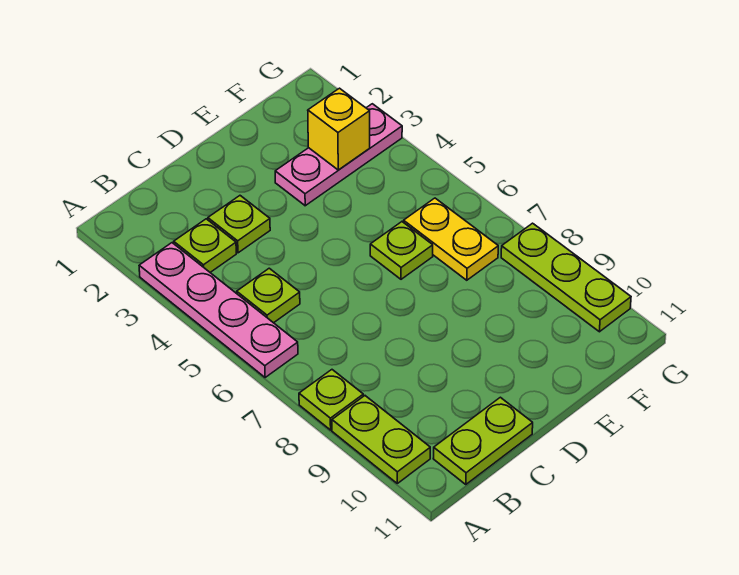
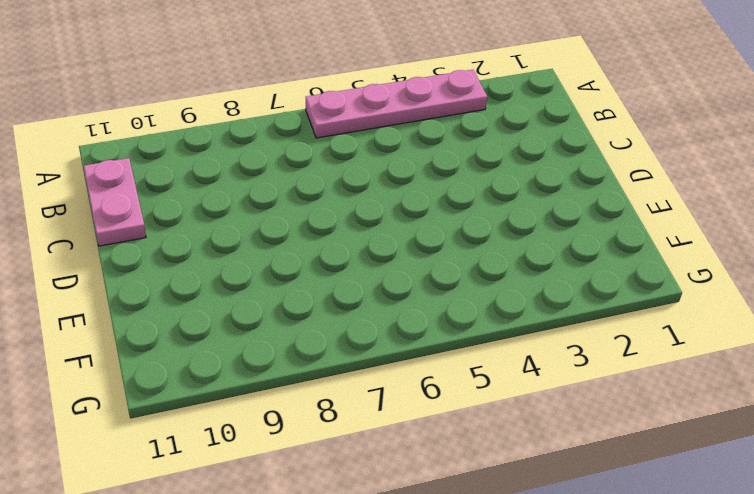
pink 1x2 plate [84,158,146,246] -> lime 1x2 plate [433,397,533,484]
none -> lime 1x1 plate [299,370,363,430]
none -> lime 1x2 plate [332,396,430,483]
none -> lime 1x1 plate [174,219,236,272]

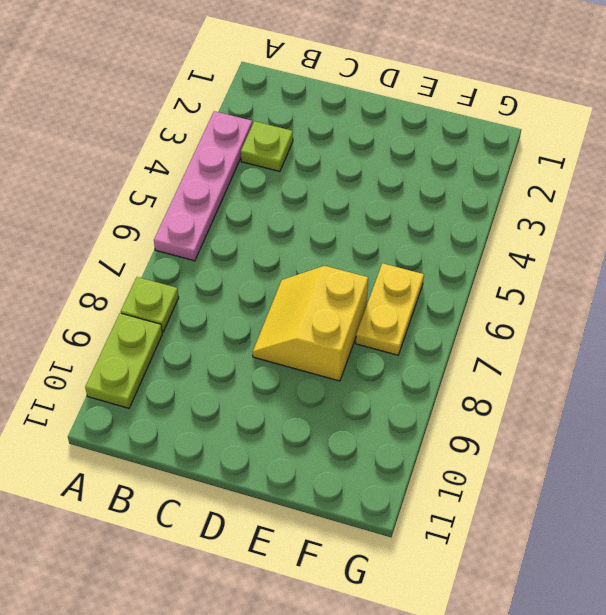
yellow 2x2 slope [253,266,368,381] -> none
none -> lime 1x1 plate [237,268,300,323]
none -> lime 1x2 plate [433,397,533,484]
none -> lime 1x1 plate [208,196,270,253]

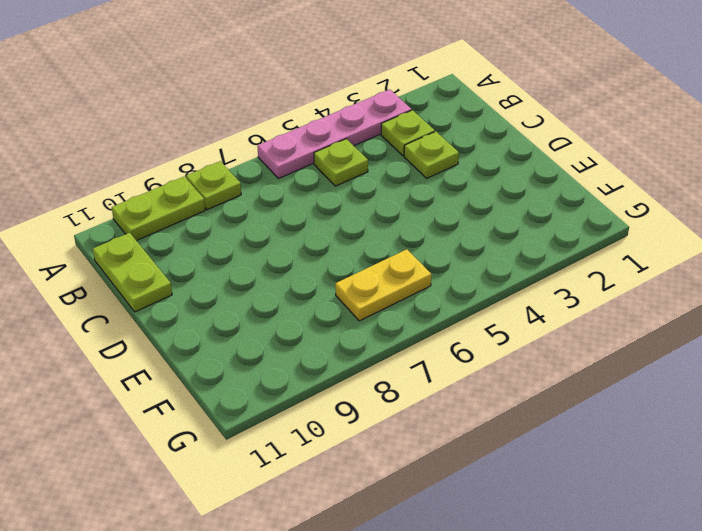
none -> pink 1x3 plate [275,104,402,206]
none -> lime 1x1 plate [370,222,433,279]
none -> lime 1x3 plate [501,223,631,332]

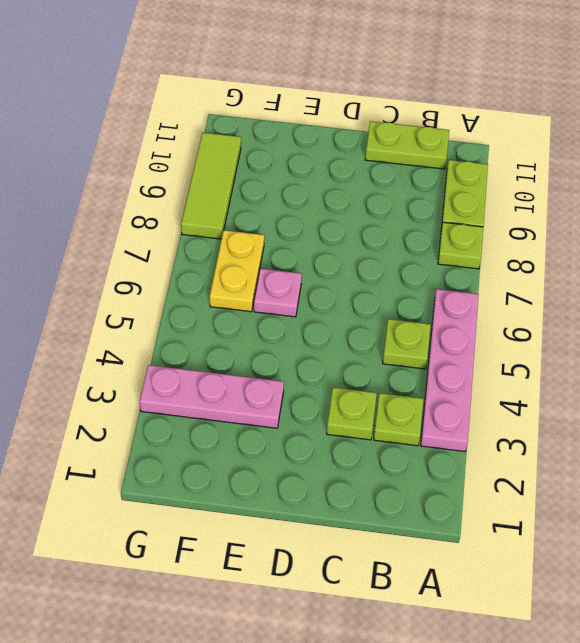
pink 1x1 plate [254,269,302,317] -> lime 1x1 plate [370,222,433,279]
lime 1x3 tile [181,133,241,239] -> lime 1x3 plate [501,223,631,332]
none -> yellow 1x1 brick [308,88,370,170]

